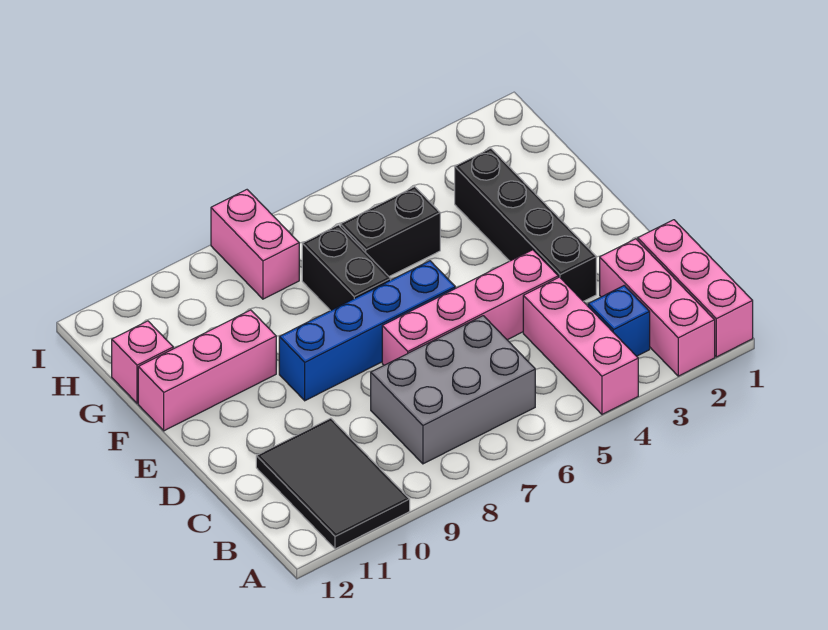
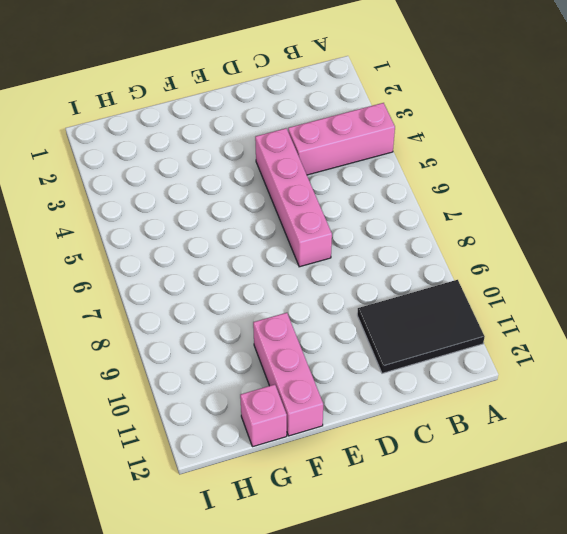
none -> pink 1x3 brick [638,220,753,357]
none -> pink 1x3 brick [600,239,715,376]
none -> blue 1x1 brick [588,285,650,356]

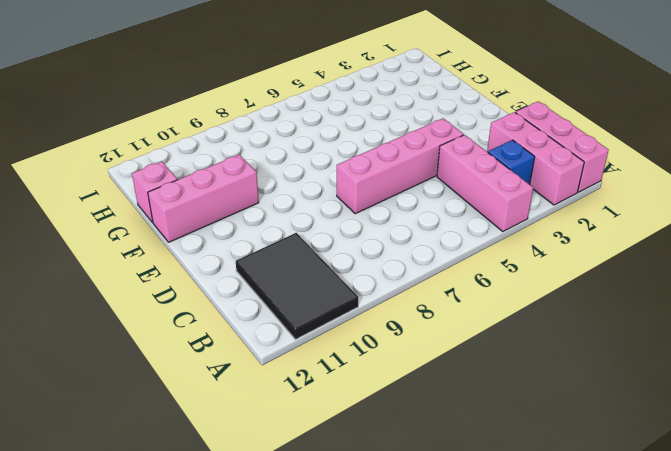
none -> grey 2x3 brick [371,316,535,464]
none -> black 1x4 brick [455,148,596,301]
none -> blue 1x4 brick [279,261,455,401]

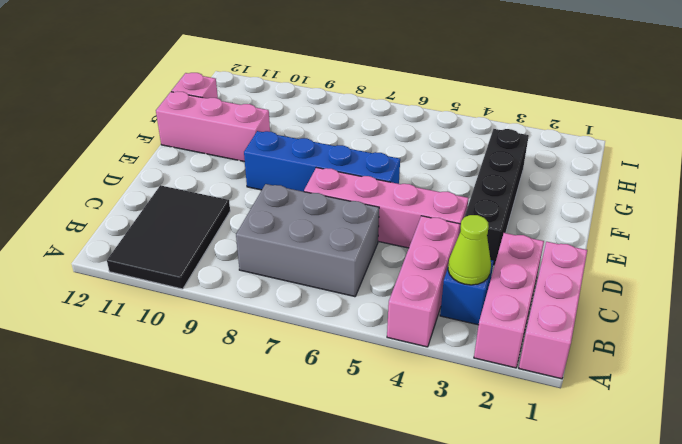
lime 1x1 cone [448,215,491,285] -> none
none -> black 1x2 brick [302,225,391,311]
none -> black 1x2 brick [340,187,440,277]
none -> pink 1x2 brick [211,190,299,299]

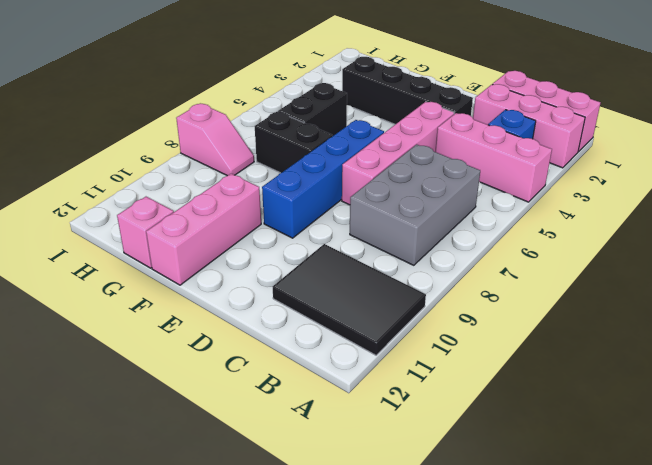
pink 1x2 slope [176,103,254,176] -> pink 1x2 brick [211,190,299,299]

